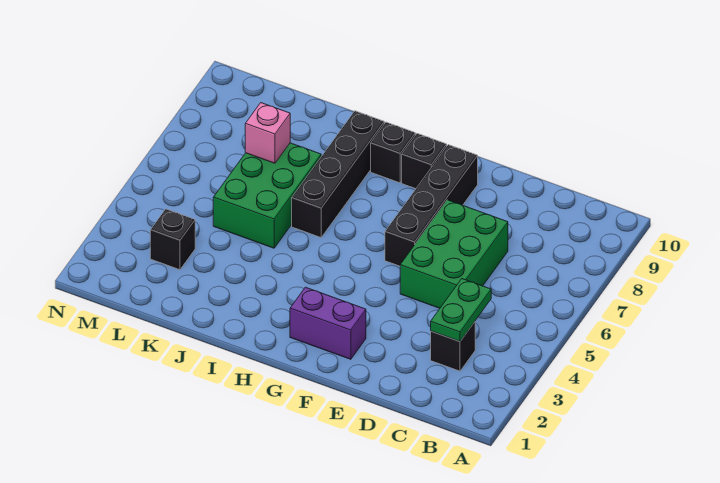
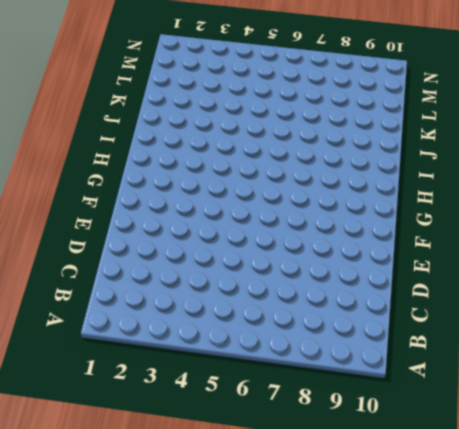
none -> black 1x1 brick [431,322,475,371]
none -> green 2x3 brick [400,200,508,308]

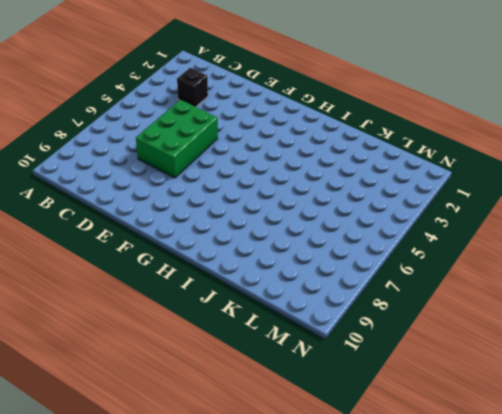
none -> purple 1x2 brick [290,287,366,359]
none -> black 1x4 brick [385,145,478,266]

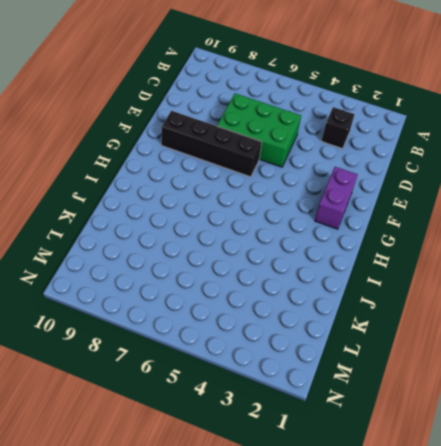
none -> black 1x1 brick [402,133,447,189]
none -> black 1x1 brick [371,122,415,183]

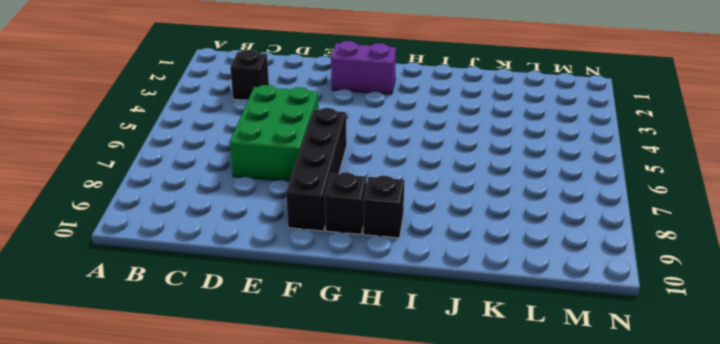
none -> black 1x4 brick [292,111,384,237]
none -> green 2x3 brick [213,143,321,248]

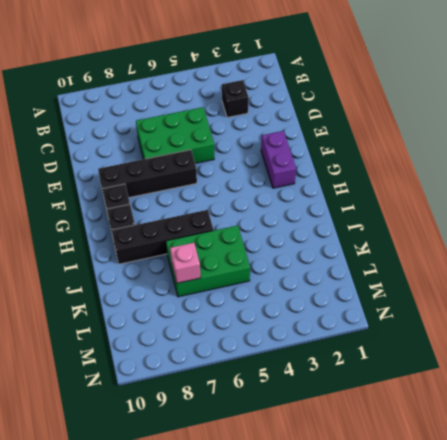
none -> black 1x1 brick [150,209,195,270]
none -> green 1x2 plate [431,279,491,342]

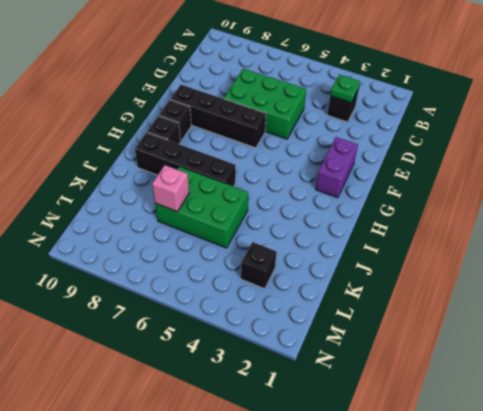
green 1x1 plate [330,75,360,103] -> green 1x2 plate [431,279,491,342]

